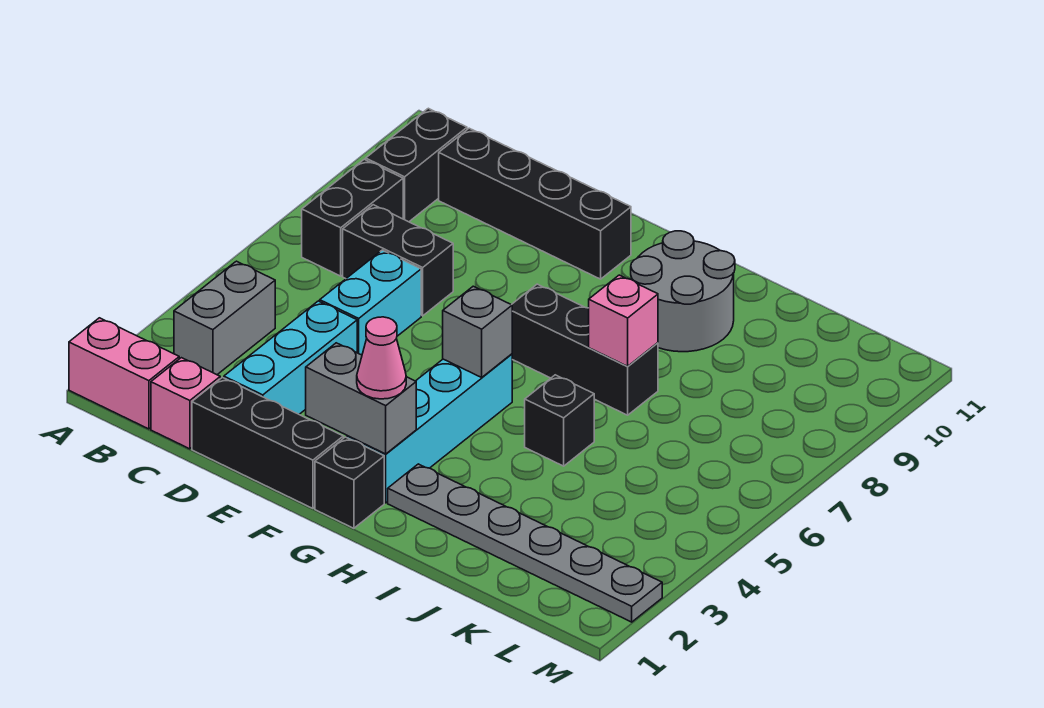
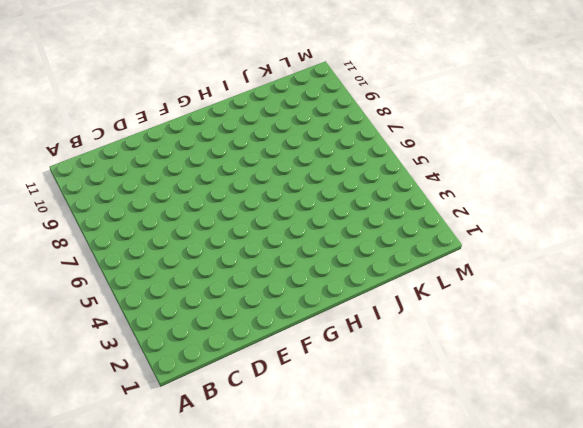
none -> pink 1x2 brick [69,318,179,429]
none -> grey 1x2 brick [174,261,275,375]
none -> black 1x2 brick [302,159,403,276]

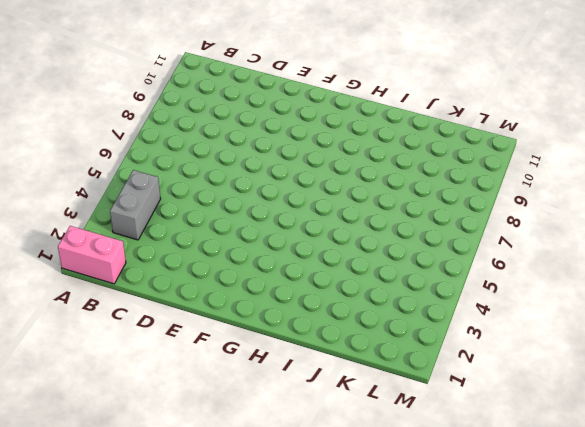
none -> black 1x2 brick [302,159,403,276]
none -> black 1x2 brick [366,108,467,222]
none -> pink 1x1 brick [151,358,220,449]

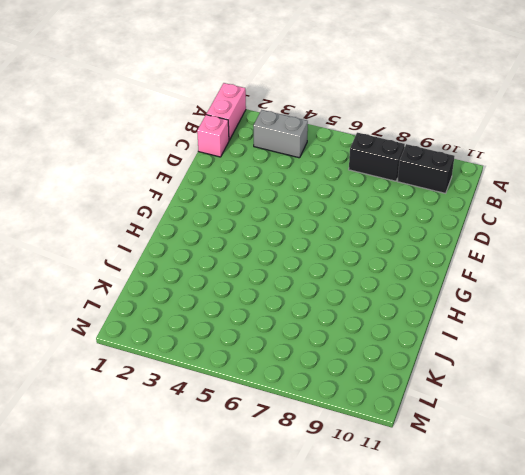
none -> black 1x2 brick [343,205,453,316]
none -> black 1x4 brick [439,128,631,279]
none -> black 1x3 brick [192,377,343,508]

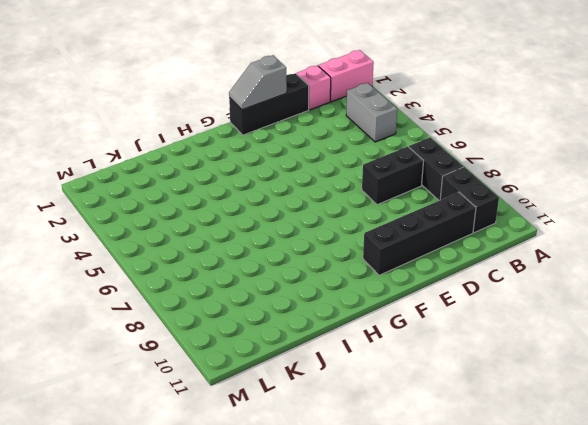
grey 1x2 slope [229,55,287,110] -> none
none -> cyan 1x3 brick [224,301,357,414]
none -> cyan 1x2 brick [320,250,421,355]
none -> black 1x1 brick [315,437,384,528]

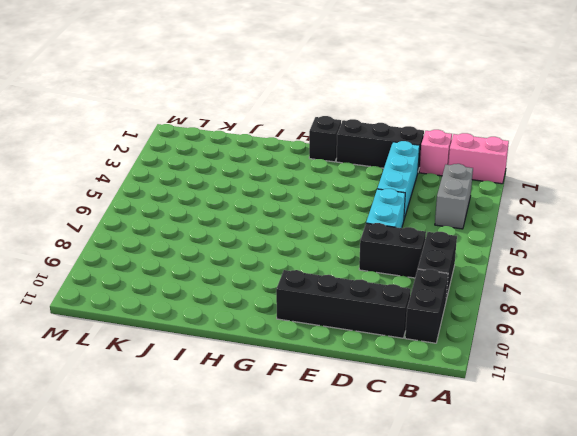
none -> cyan 1x4 brick [347,354,512,503]
none -> black 1x3 brick [512,284,658,415]
none -> grey 1x6 plate [388,464,662,622]

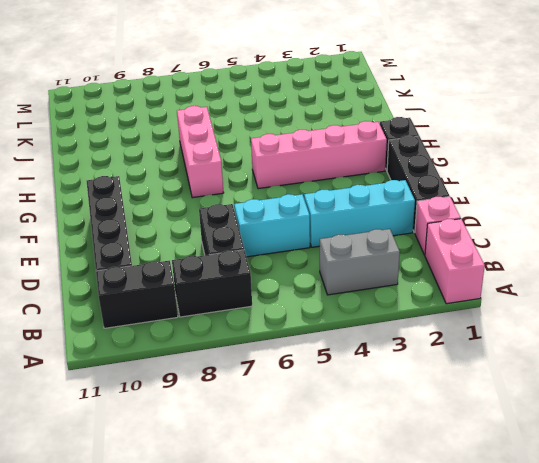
pink 1x4 brick [251,121,387,189] -> cyan 1x4 brick [347,354,512,503]
pink 1x3 brick [177,106,224,198] -> black 1x3 brick [512,284,658,415]
none -> grey 1x6 plate [388,464,662,622]
none -> grey 2x2 round brick [631,231,735,352]
none -> black 1x1 brick [525,375,594,466]

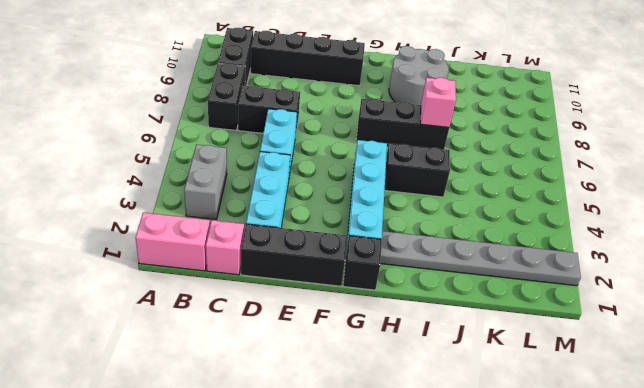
black 1x2 brick [385,144,450,197] -> black 1x1 brick [525,375,594,466]
none -> grey 1x2 brick [306,343,416,454]
none -> grey 1x1 brick [443,286,512,377]
none -> pink 1x1 cone [357,317,406,399]

